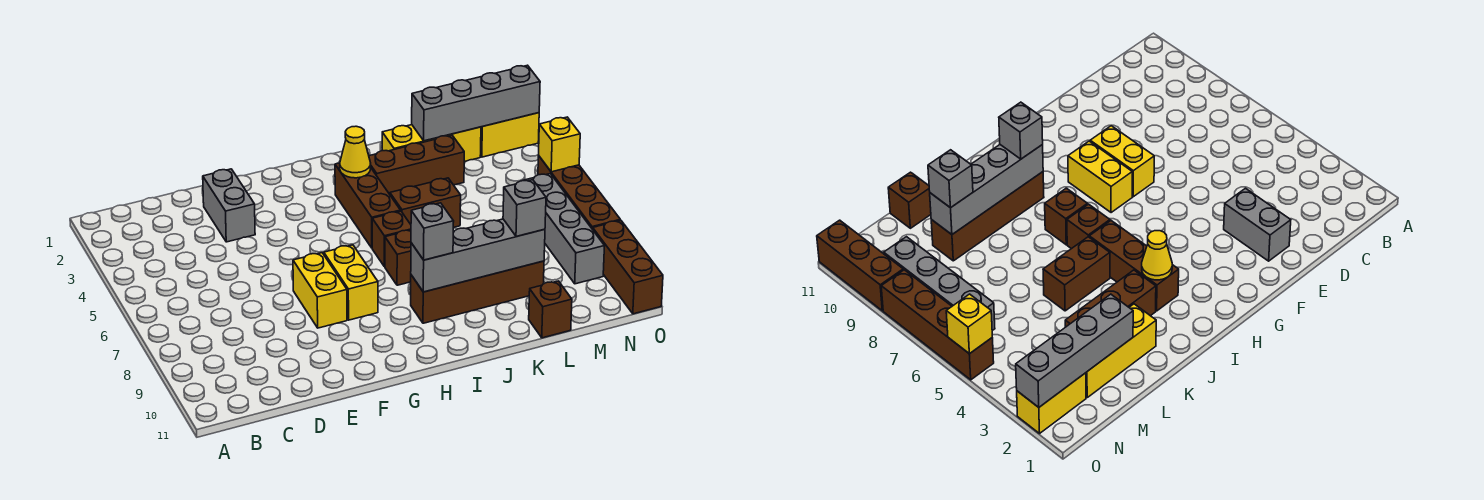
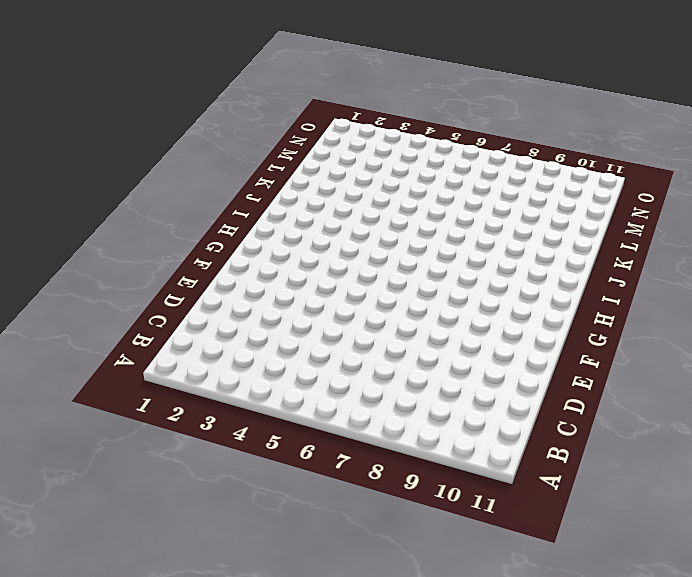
none -> grey 1x2 brick [203,169,255,242]
none -> yellow 1x2 brick [293,253,347,328]
none -> yellow 1x2 brick [324,245,378,320]

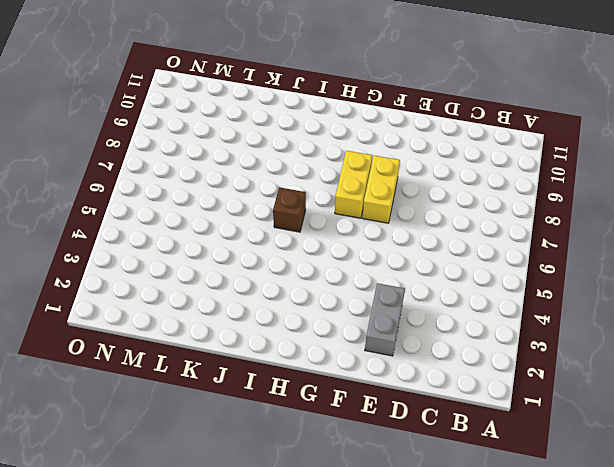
none -> brown 1x3 brick [335,163,401,248]
none -> brown 1x1 brick [385,230,411,285]
none -> brown 1x4 brick [411,261,544,323]

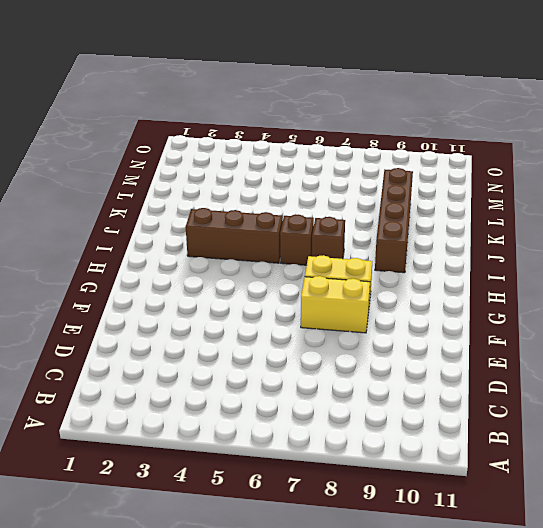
none -> grey 1x2 brick [203,169,255,242]
none -> brown 1x3 brick [369,135,464,194]
none -> brown 1x2 brick [390,178,461,228]

